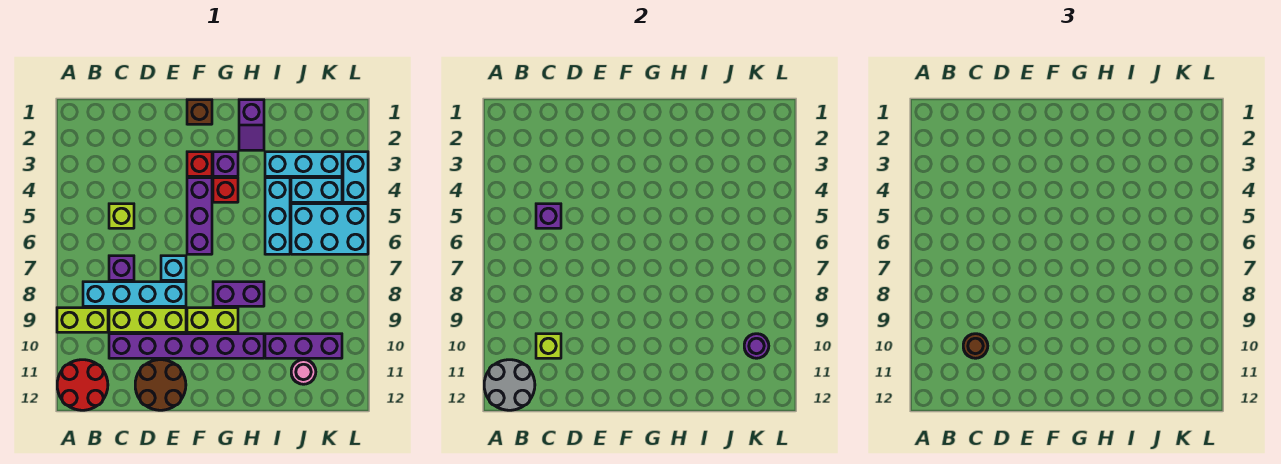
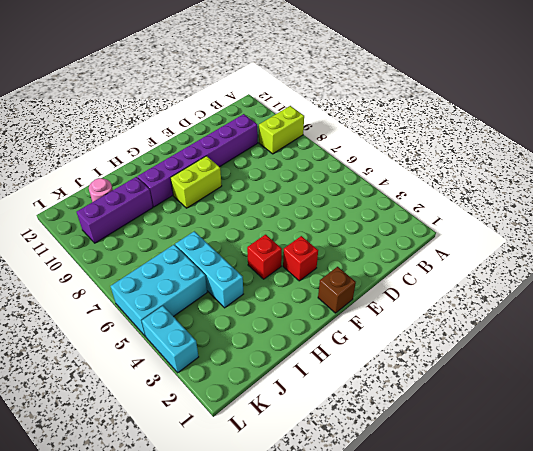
none -> red 2x2 round brick [57,360,108,410]
none -> cyan 1x4 brick [83,282,186,306]
none -> lime 1x1 brick [109,204,134,228]

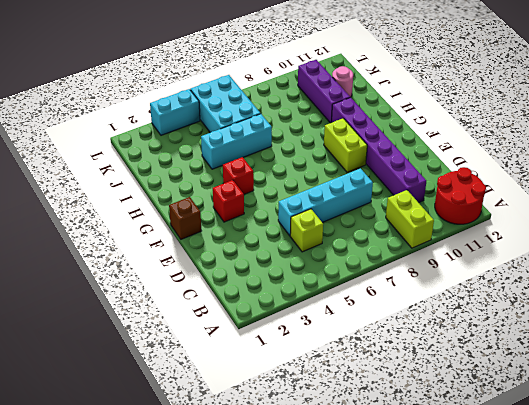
cyan 1x4 brick [278,168,373,236] -> cyan 1x4 brick turned to [83,282,186,306]
none -> purple 1x1 brick [109,256,134,280]
none -> lime 1x3 brick [109,308,186,332]
none -> brown 2x2 round brick [135,360,186,410]

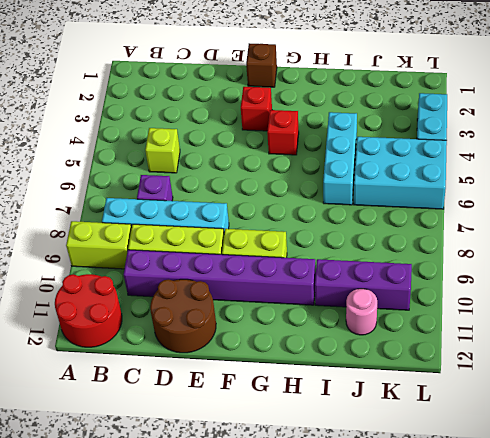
none -> cyan 1x1 brick [161,256,186,280]
none -> purple 1x3 brick [187,178,212,254]
none -> purple 1x1 brick [213,152,238,176]

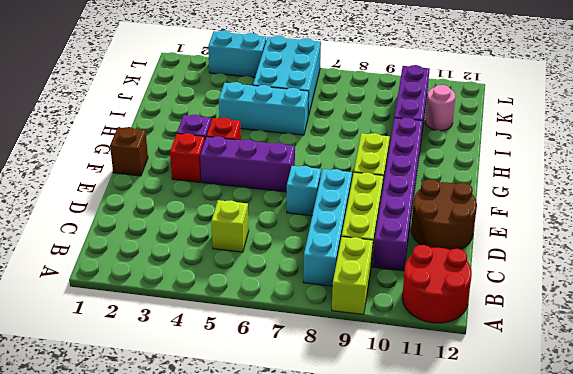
none -> purple 1x1 brick [109,256,134,280]
none -> purple 1x2 brick [213,282,264,306]
none -> purple 1x2 slope [239,100,264,150]

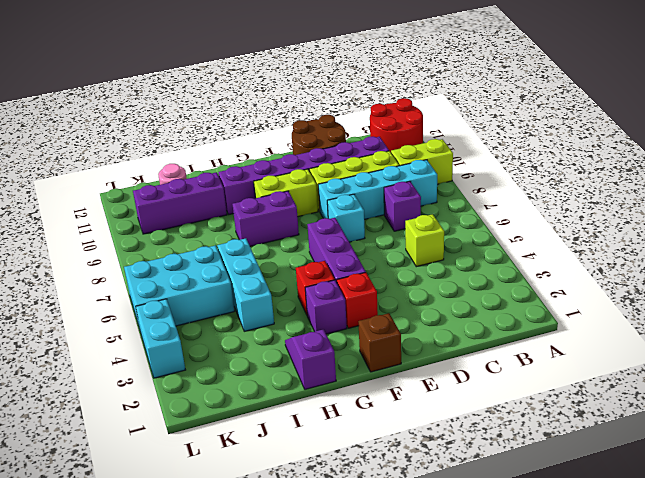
none -> cyan 1x3 brick [265,152,342,176]
none -> cyan 1x2 brick [291,178,342,202]
none -> grey 2x2 round brick [484,360,535,410]

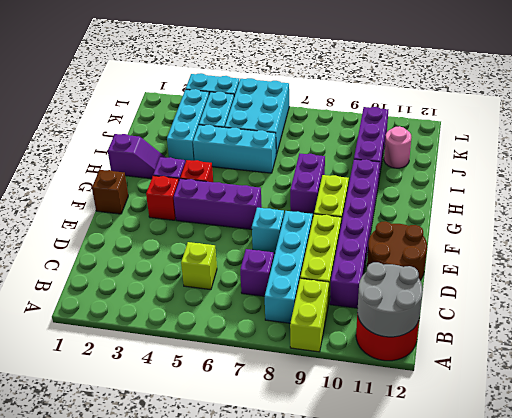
none -> purple 1x1 brick [536,204,561,228]
none -> lime 1x1 brick [536,334,561,358]
none -> purple 1x1 round brick [744,334,769,358]

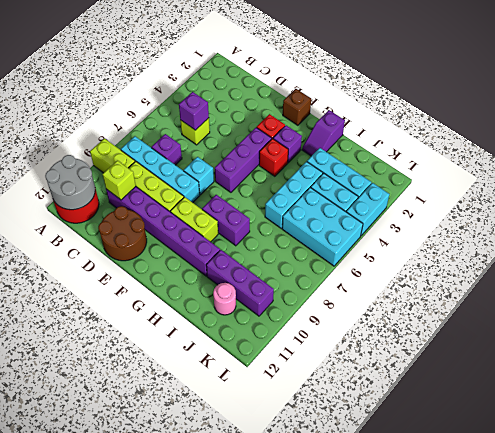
none -> purple 1x1 round brick [744,334,769,358]
none -> brown 1x1 round brick [963,334,988,358]

